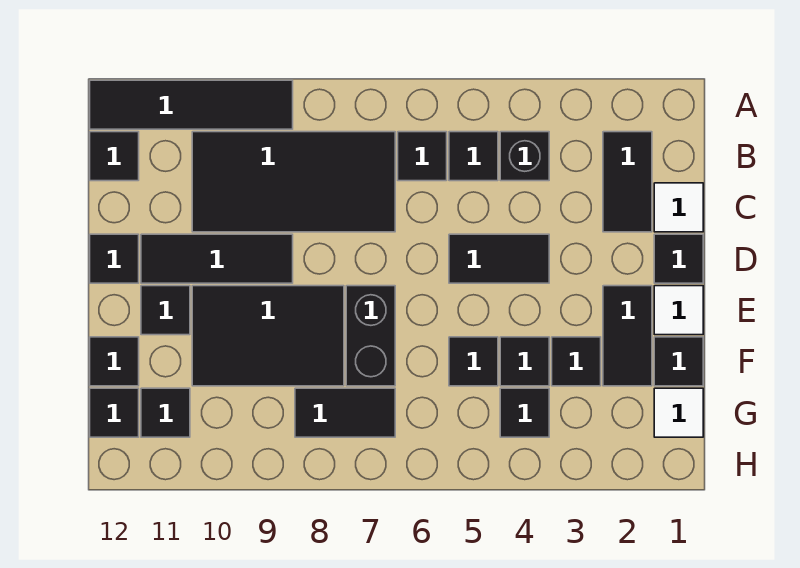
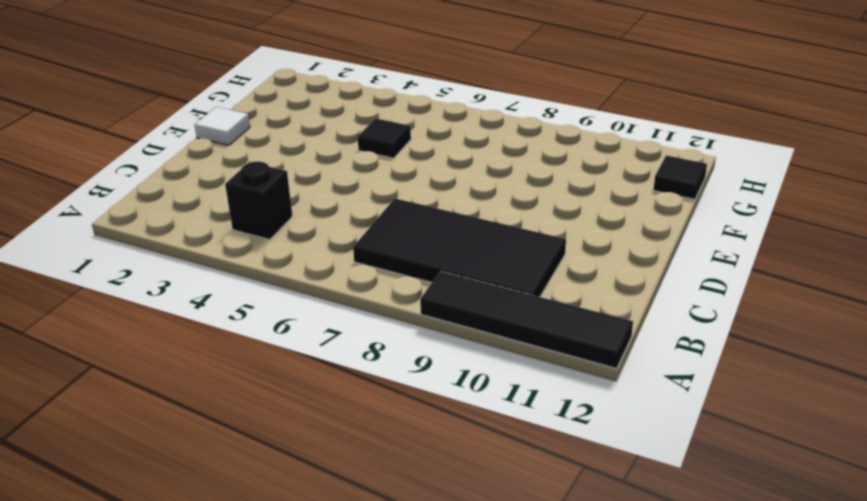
none -> black 1x2 tile [603,132,652,232]
none -> black 1x1 tile [449,132,498,181]
none -> black 1x1 tile [398,132,447,181]

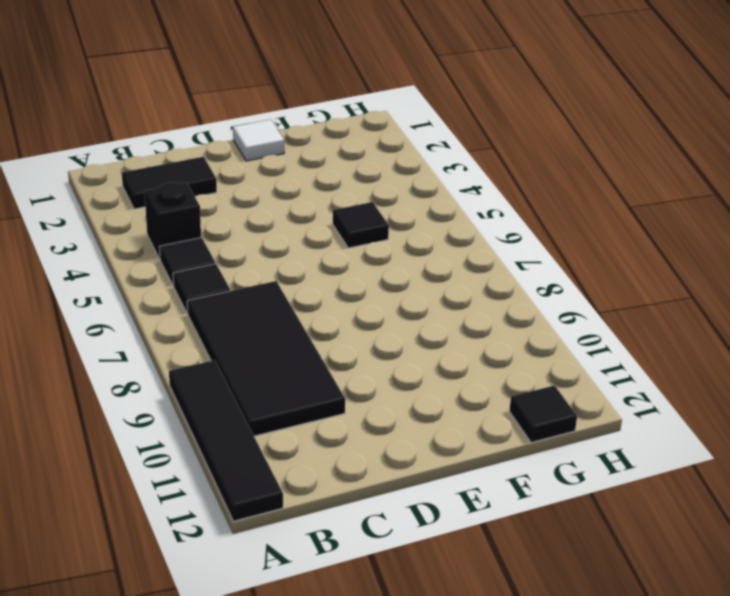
none -> black 1x1 tile [90,132,139,181]
none -> white 1x1 tile [654,183,703,232]
none -> black 1x1 tile [654,234,703,283]

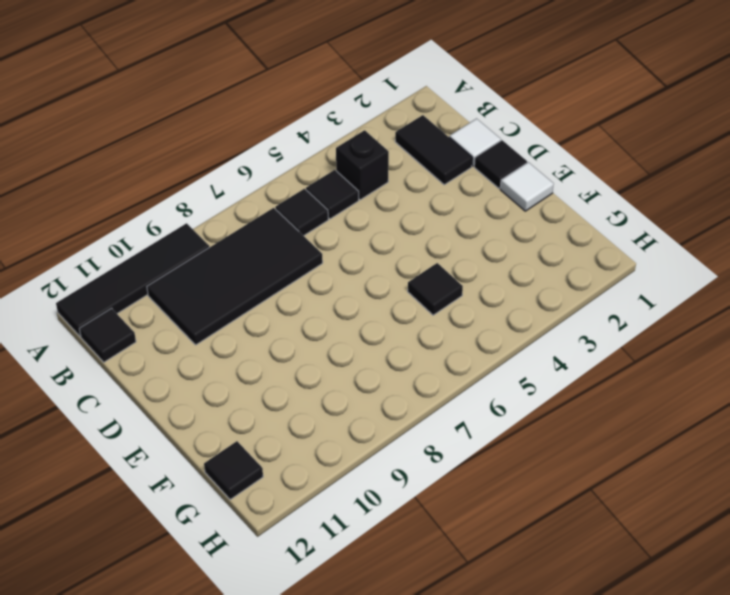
none -> black 1x2 tile [449,234,549,283]
none -> black 1x3 tile [141,234,293,283]
none -> black 1x1 tile [90,234,139,283]

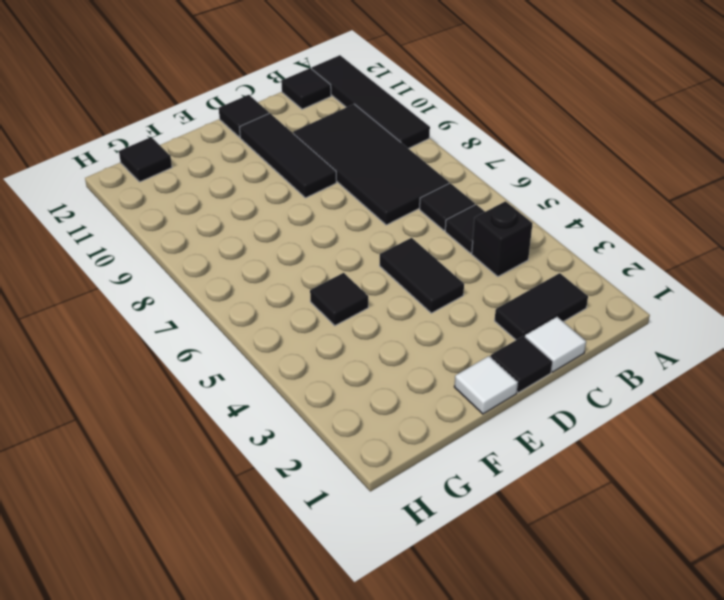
none -> black 1x2 tile [603,286,652,386]
none -> black 1x2 brick [346,286,395,386]
none -> black 2x3 tile [192,286,344,386]

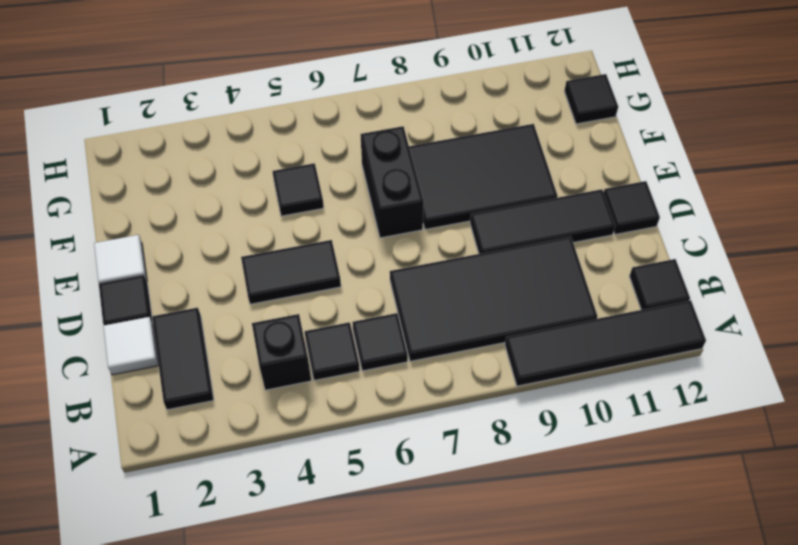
none -> black 1x2 tile [603,286,652,386]
none -> black 1x1 tile [141,286,190,335]
none -> black 1x1 tile [654,337,703,386]

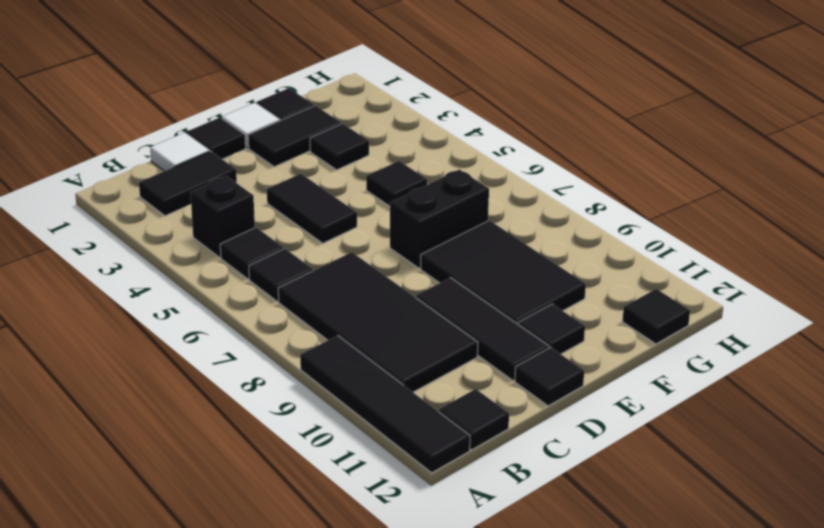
none -> black 1x1 tile [500,337,549,386]
none -> black 1x1 tile [90,337,139,386]
none -> white 1x1 tile [654,388,703,437]

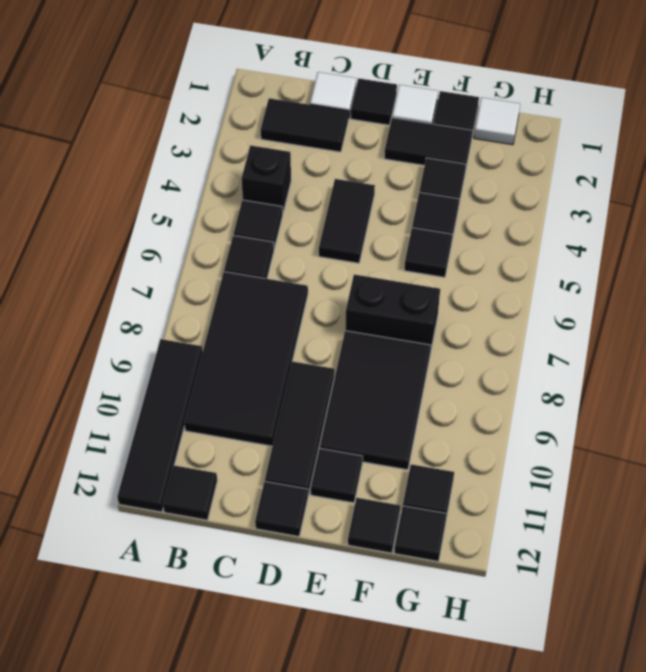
none -> black 1x1 tile [500,388,549,437]
none -> black 1x2 tile [295,388,395,437]

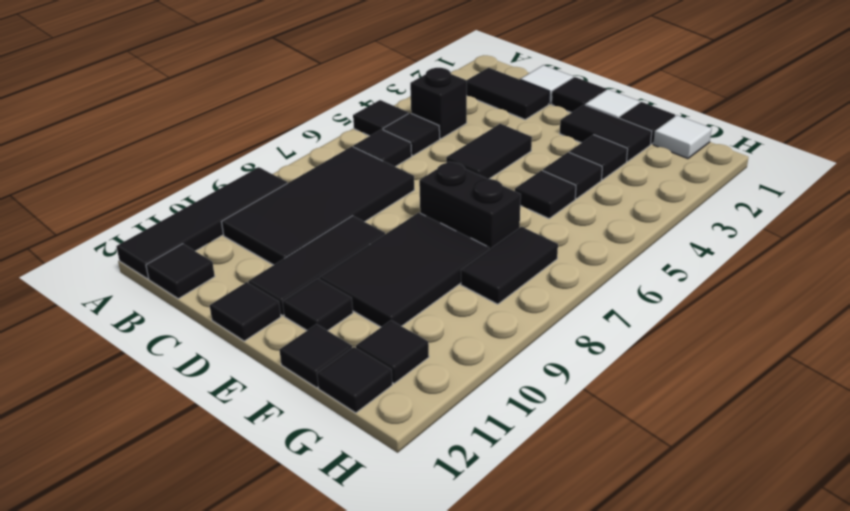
black 1x1 tile [353,100,408,136] -> black 1x1 tile moved to [500,388,549,437]

